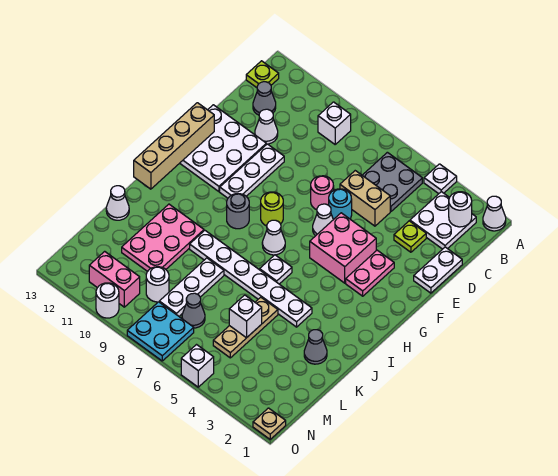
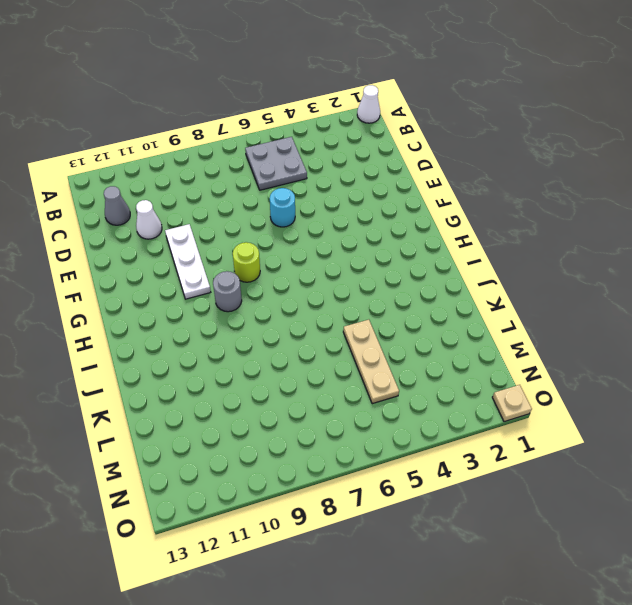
none -> white 1x1 plate [424,164,457,194]
none -> white 2x2 plate [410,192,476,249]
none -> white 1x1 brick [318,102,351,144]
none -> lime 1x1 plate [246,61,279,88]

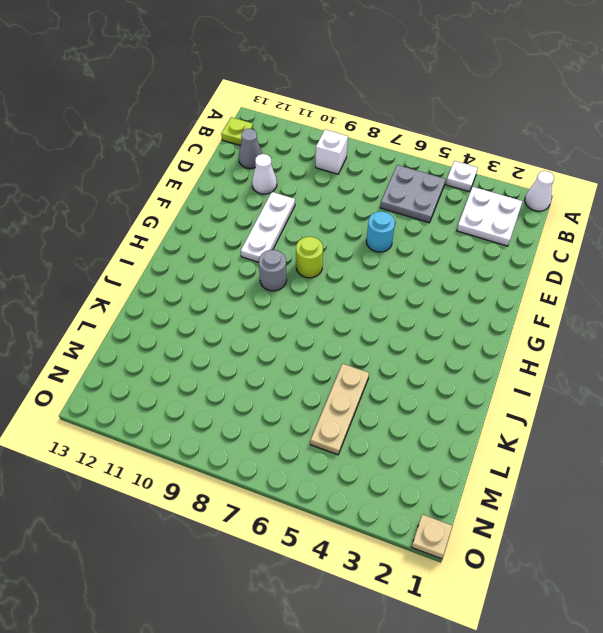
none -> white 1x2 plate [414,247,462,293]
none -> lime 1x1 plate [394,221,426,252]
none -> tan 1x2 brick [340,171,390,226]
none -> pink 1x1 round brick [311,176,334,210]

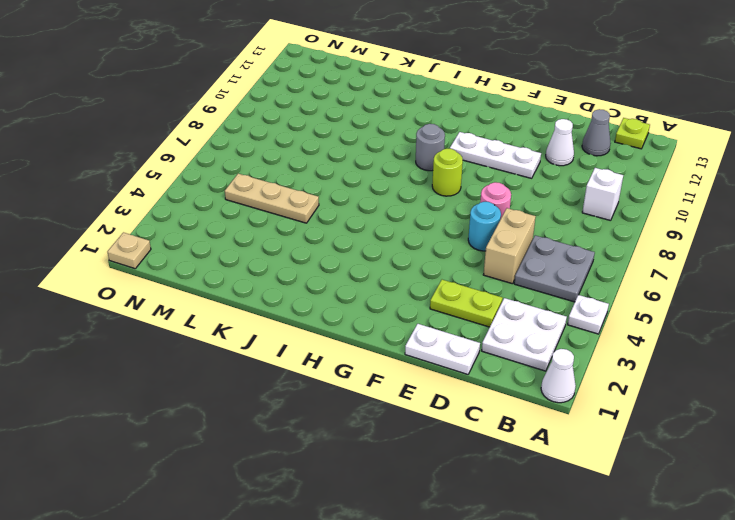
lime 1x2 plate [430,280,502,327] -> lime 1x1 plate [394,221,426,252]
none -> white 3x3 plate [180,105,266,192]
none -> pink 1x2 plate [346,250,394,296]
none -> pink 2x2 brick [310,213,376,283]
none -> white 1x1 cone [313,204,333,236]

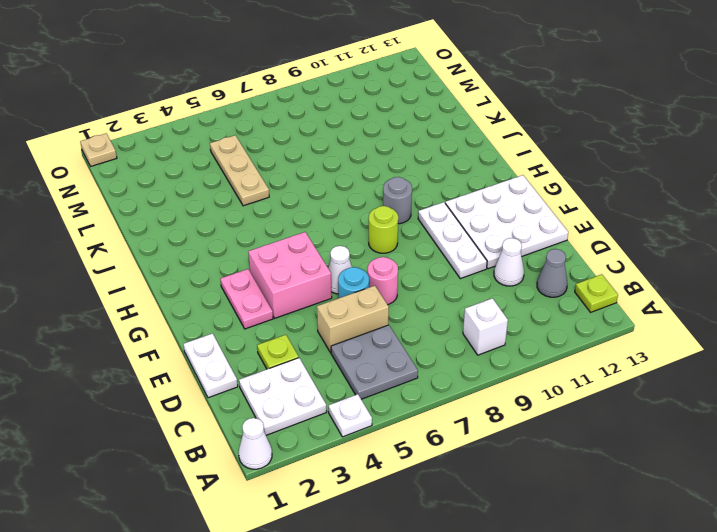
none -> white 1x1 cone [262,220,285,255]
none -> white 1x1 plate [260,255,292,284]
none -> white 1x6 plate [190,230,312,327]
none -> pink 2x3 plate [122,204,204,272]

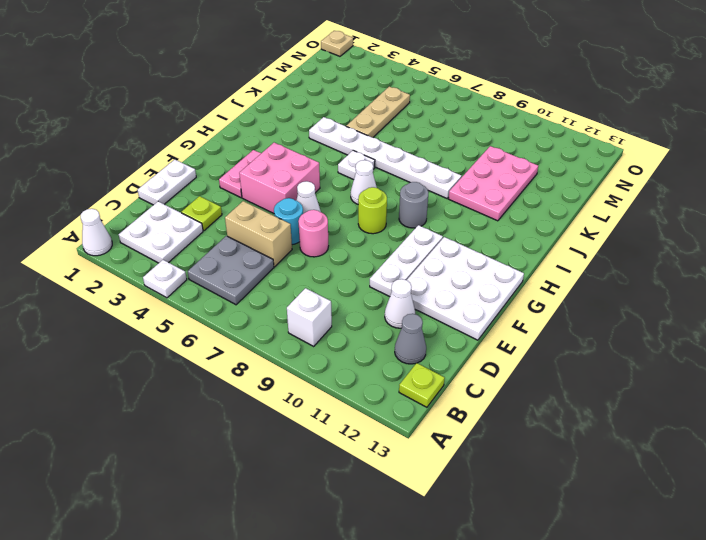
none -> grey 1x1 cone [304,330,327,364]
none -> white 1x3 plate [159,258,224,316]
none -> white 1x1 cone [106,186,129,220]
none -> grey 1x1 cone [182,293,205,328]

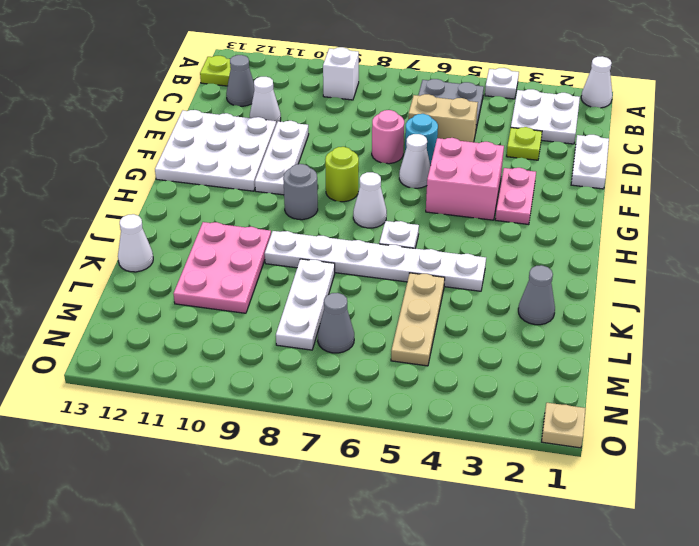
none -> white 1x1 round brick [146,267,169,302]
none -> cyan 2x2 plate [127,302,194,361]
none -> pink 1x2 brick [89,251,140,307]
none -> white 1x1 brick [181,345,214,387]

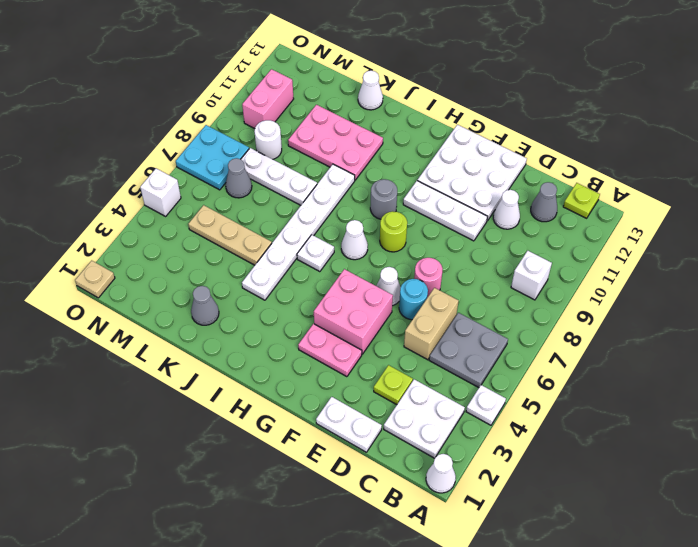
none -> white 1x1 round brick [96,283,119,318]
none -> white 1x1 round brick [449,192,472,227]
none -> tan 1x4 brick [134,103,214,189]
none -> white 1x1 brick [229,295,262,338]

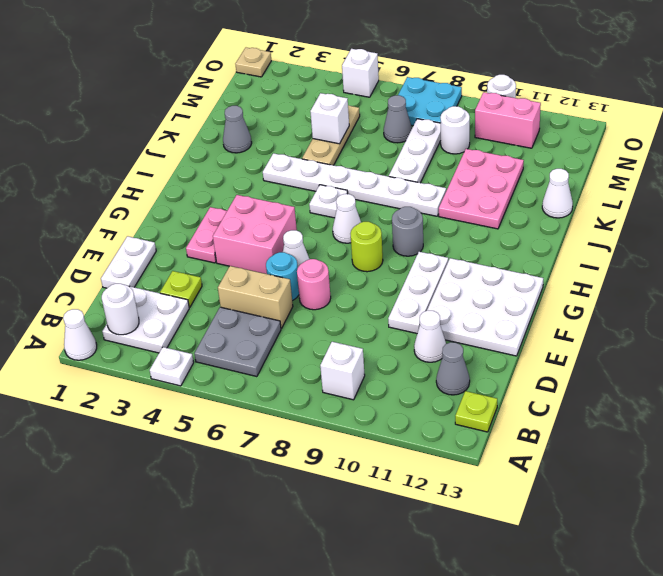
none -> tan 1x4 brick [134,103,214,189]

